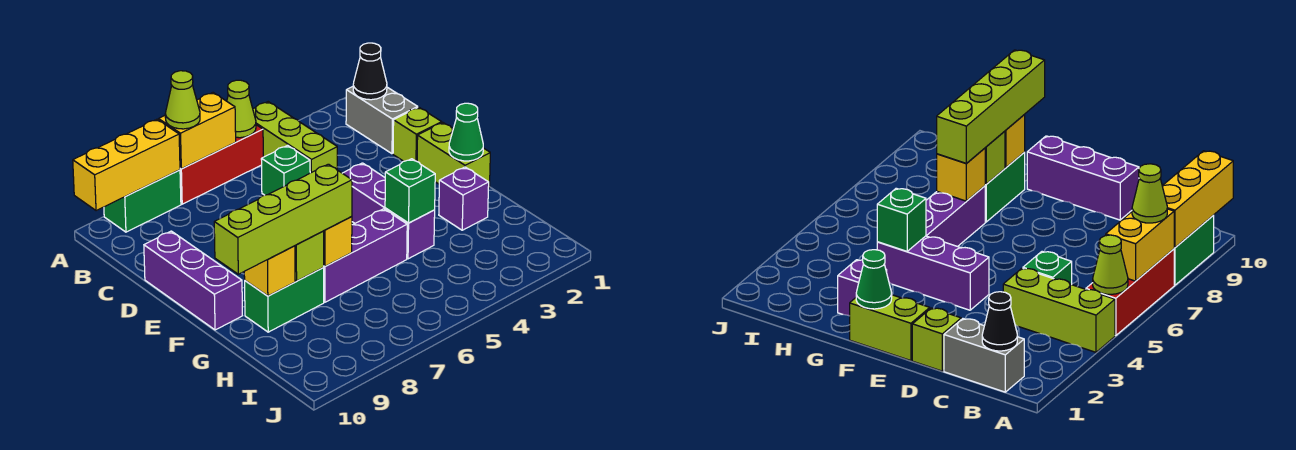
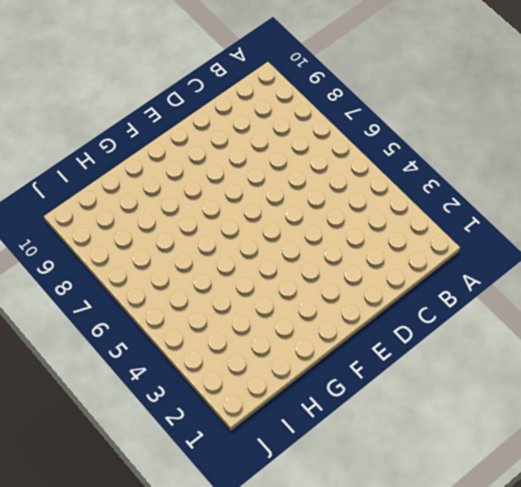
none -> lime 1x3 brick [253,102,337,173]
none -> red 1x3 brick [180,125,263,204]
none -> green 1x2 brick [104,170,181,232]

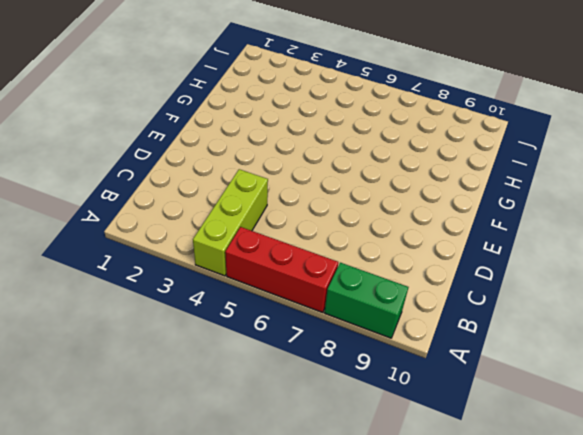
none -> grey 1x2 brick [346,87,418,154]
none -> green 1x1 brick [261,145,310,195]
none -> lime 1x1 brick [393,107,442,161]

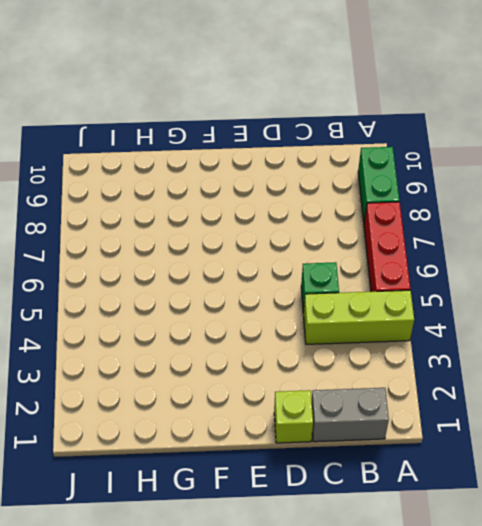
none -> purple 1x3 brick [144,231,242,330]
none -> lime 1x2 brick [417,123,490,188]
none -> purple 1x3 brick [343,163,435,259]

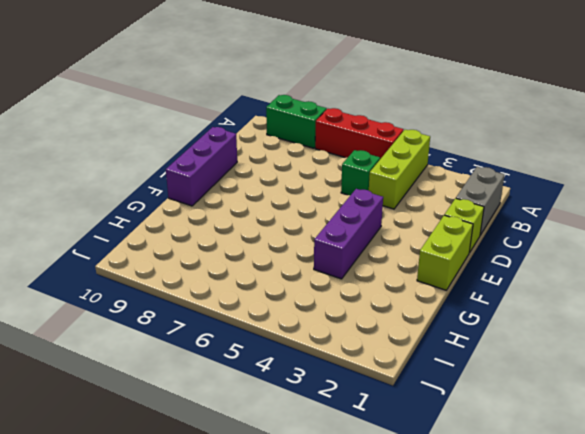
none -> purple 1x1 brick [439,167,489,230]
none -> purple 1x3 brick [323,209,407,302]
none -> green 1x2 brick [245,268,324,332]

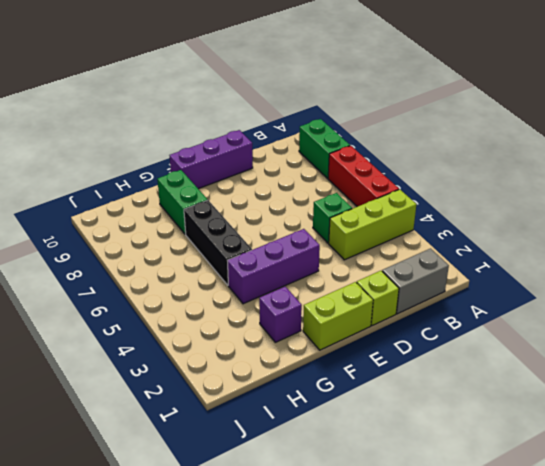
black 1x3 brick [184,200,252,285] -> purple 1x3 brick [323,209,407,302]
none -> lime 1x1 cone [227,80,256,138]
none -> yellow 1x2 brick [158,93,236,169]
none -> yellow 1x3 brick [73,119,180,211]

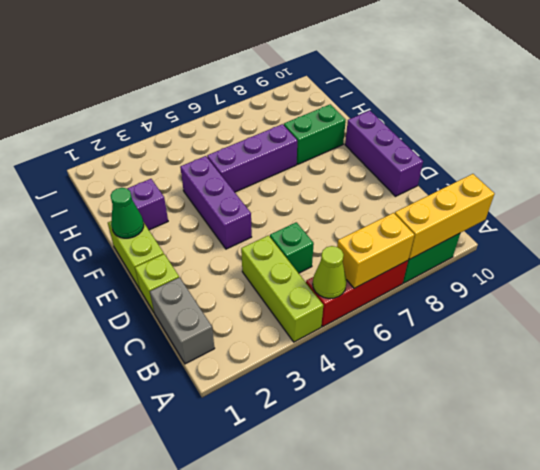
none -> black 1x1 cone [353,43,387,100]
none -> green 1x1 brick [385,159,435,223]
none -> yellow 1x1 brick [324,217,352,266]

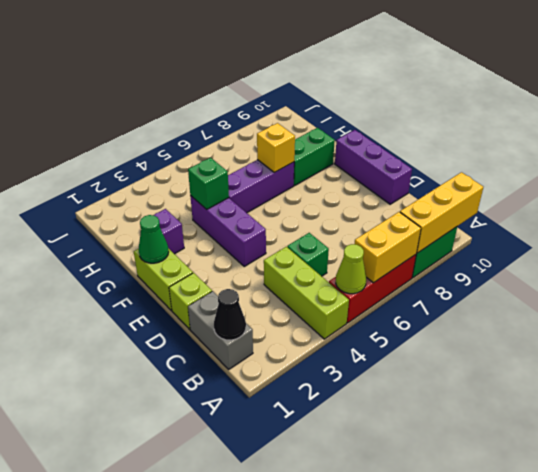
none -> lime 1x1 brick [295,231,324,281]
none -> yellow 1x1 brick [244,246,295,296]
none -> lime 1x1 cone [165,71,200,129]

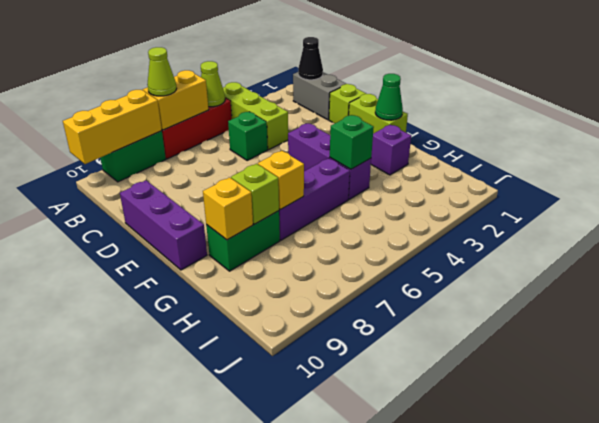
none -> lime 1x4 brick [214,164,352,274]

